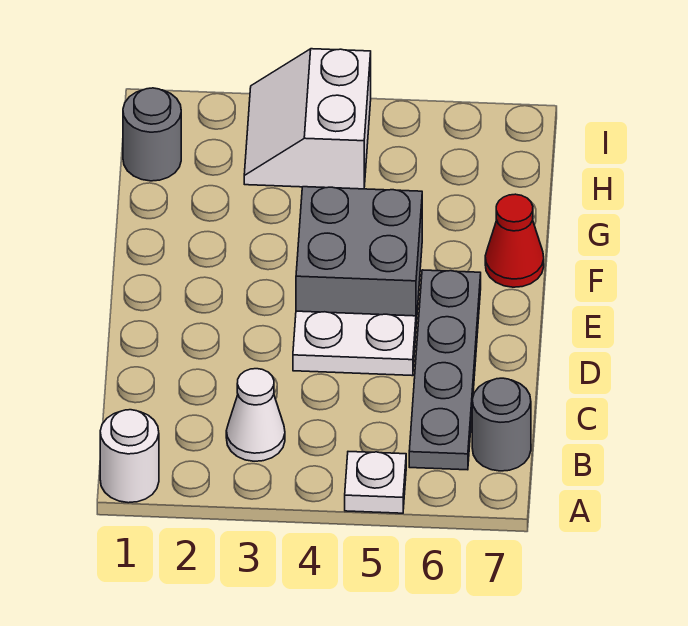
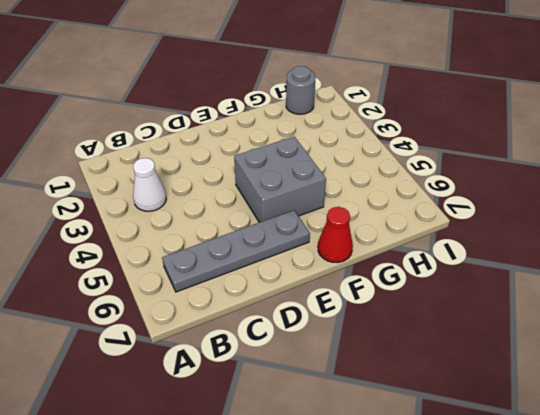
none -> white 1x1 round brick [100,410,159,503]
none -> white 1x1 plate [345,452,406,513]

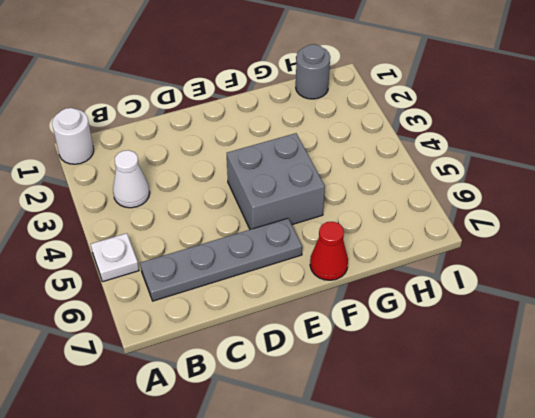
none -> grey 1x1 round brick [472,378,531,471]
none -> white 1x2 plate [293,311,416,376]

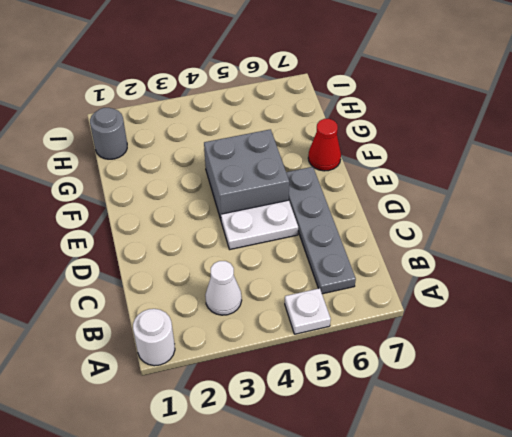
none -> grey 1x1 round brick [472,378,531,471]
none -> white 2x2 slope [244,49,371,189]

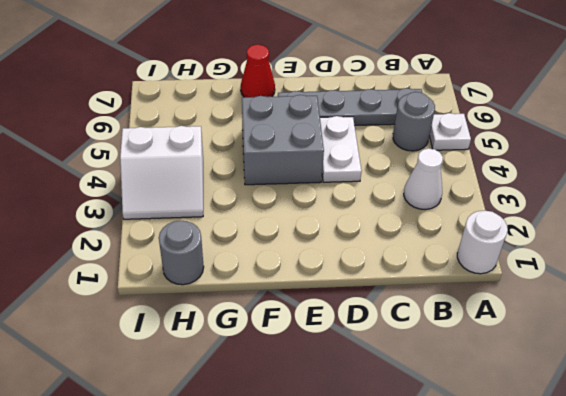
grey 1x1 round brick [393,92,435,151] -> grey 1x1 round brick moved to [472,378,531,471]

